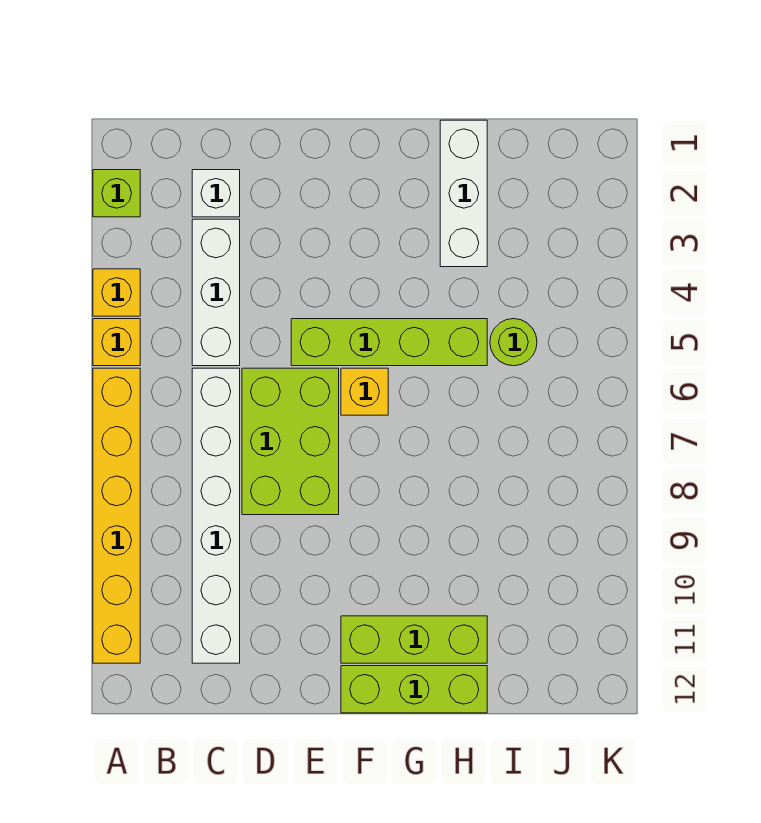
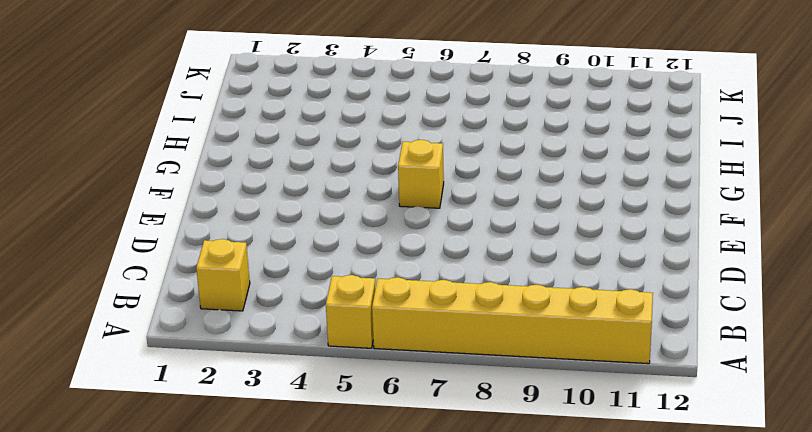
yellow 1x1 brick [196,239,250,311] -> yellow 1x1 brick moved to [93,269,140,316]
none -> lime 1x1 brick [93,170,140,217]
none -> white 1x1 brick [192,170,240,217]
none -> white 1x3 brick [192,219,240,366]

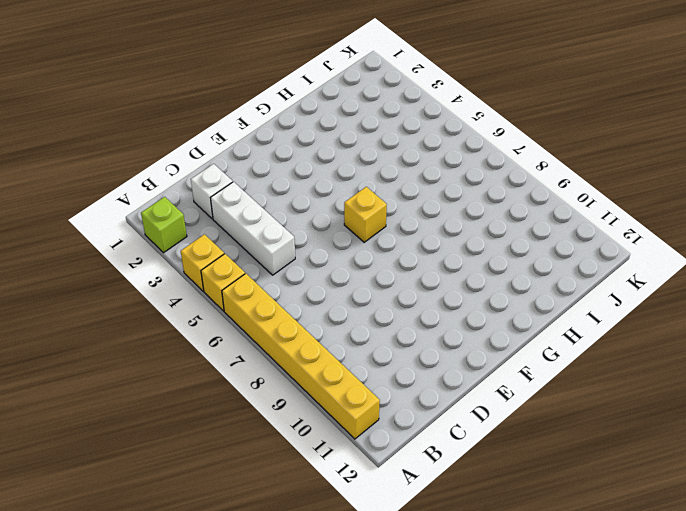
none -> white 1x6 brick [192,368,240,663]
none -> lime 2x3 brick [242,368,339,515]
none -> lime 1x4 brick [291,319,487,366]

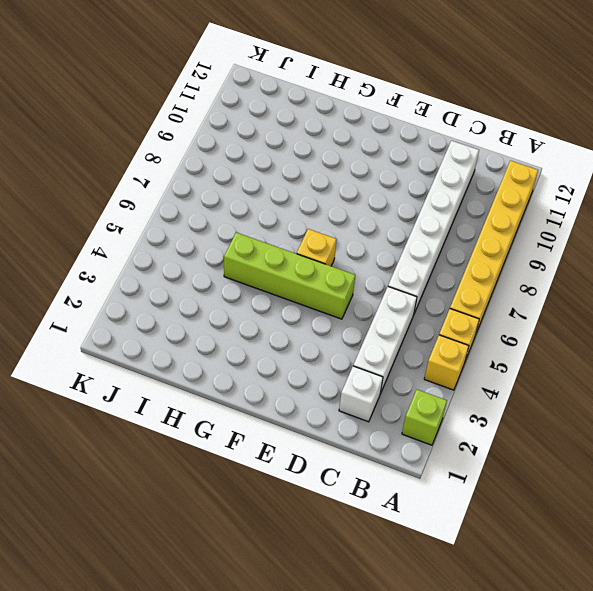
none -> lime 2x3 brick [242,368,339,515]
none -> lime 1x3 brick [341,616,487,663]
none -> lime 1x3 brick [341,666,487,713]

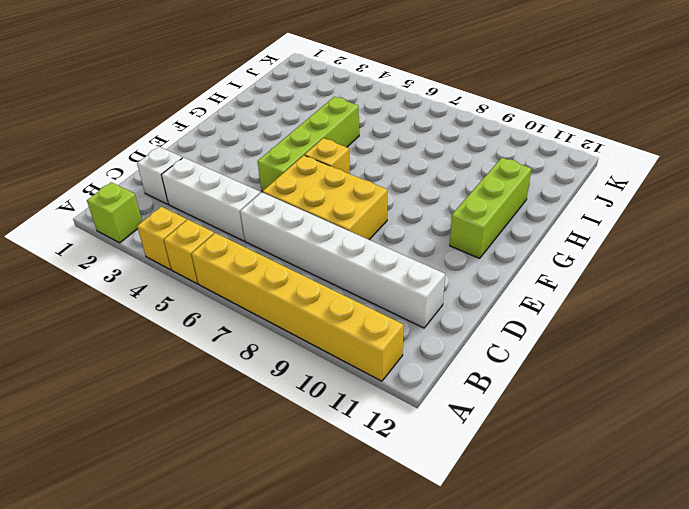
yellow 2x3 brick [263,155,387,240] -> lime 2x3 brick [242,368,339,515]
none -> lime 1x3 brick [341,666,487,713]
none -> white 1x3 brick [440,120,487,267]
none -> lime 1x1 round brick [490,319,537,366]

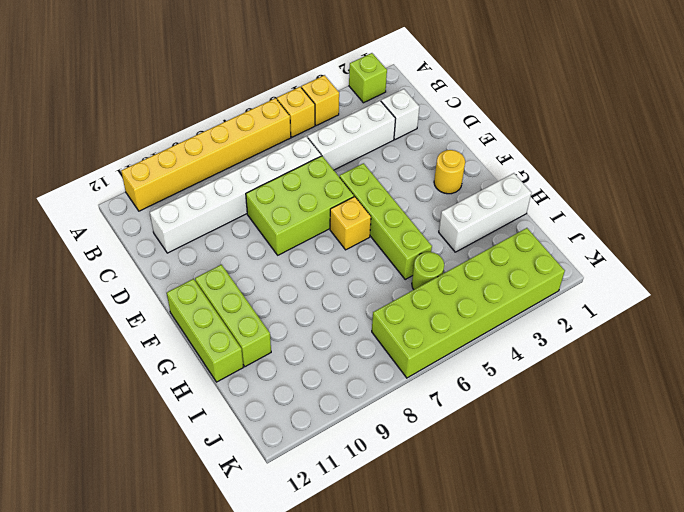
yellow 1x1 round brick [434,150,465,194] -> none
lime 2x6 brick [372,228,565,378] -> none

